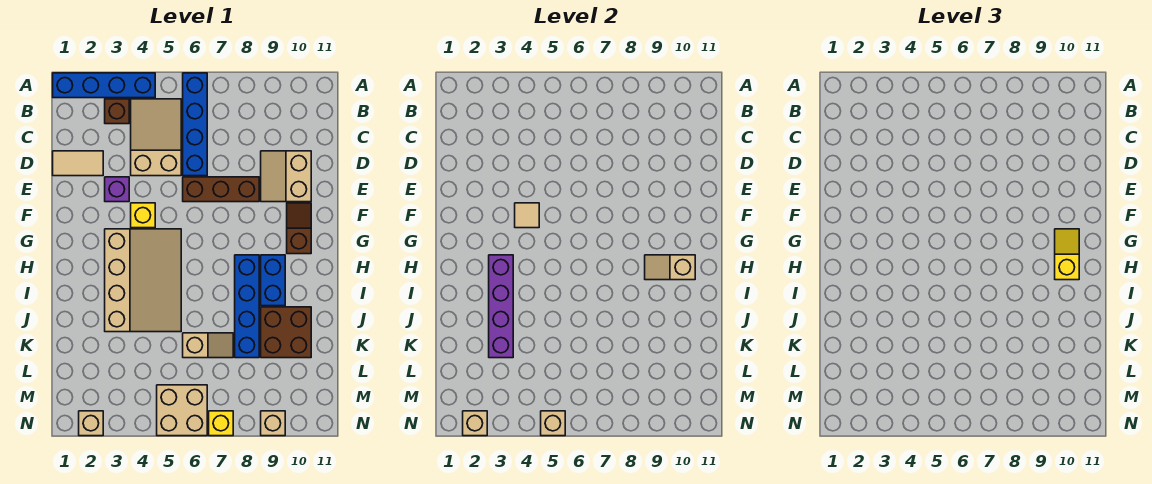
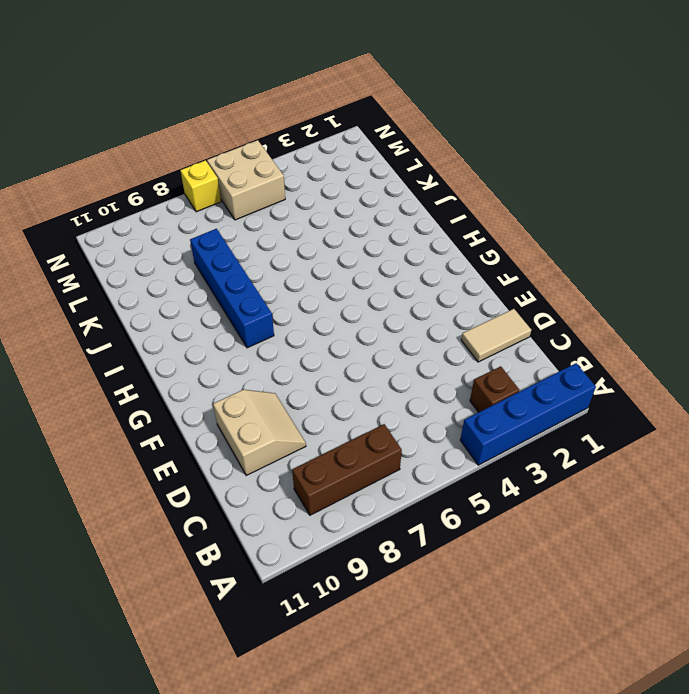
brown 1x3 brick [292,424,402,515] -> brown 1x3 brick moved to [183,177,259,202]
none -> blue 1x4 brick [183,73,207,176]
none -> tan 2x3 slope [131,99,181,176]
none -> purple 1x1 brick [105,177,129,202]

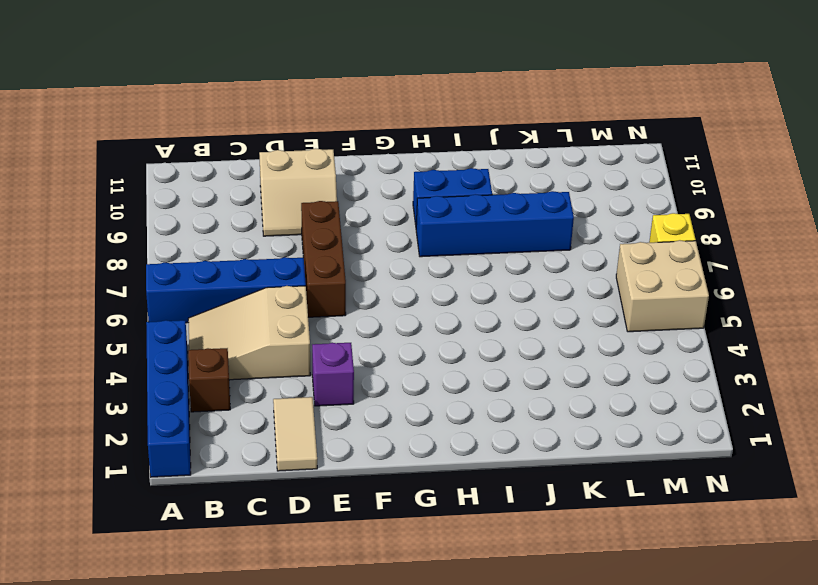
none -> yellow 1x1 brick [131,203,155,228]
none -> brown 1x2 slope [287,203,311,254]
none -> tan 3x4 slope [105,229,181,332]

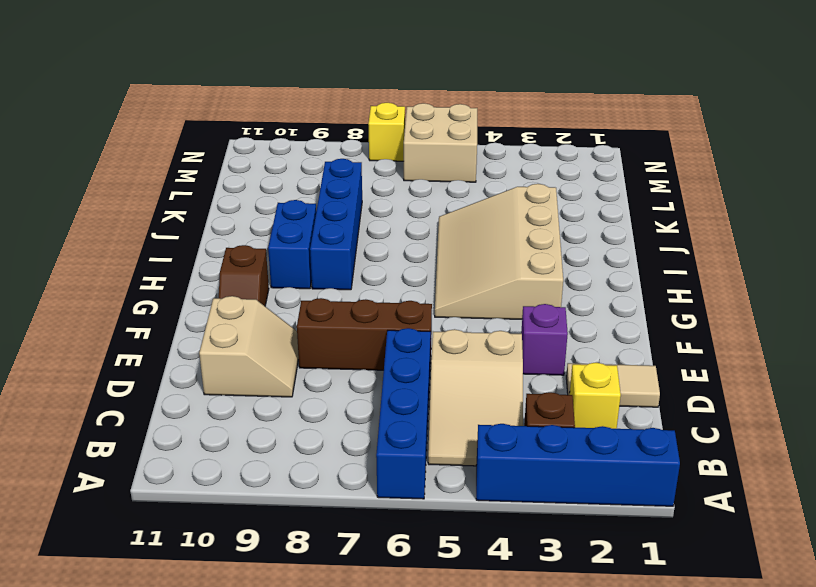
yellow 1x1 brick [570,362,621,429] -> yellow 1x1 brick moved to [131,203,155,228]
none -> brown 2x2 brick [261,307,311,358]
none -> tan 1x2 slope [183,333,233,358]
none -> tan 1x1 brick [79,411,103,436]

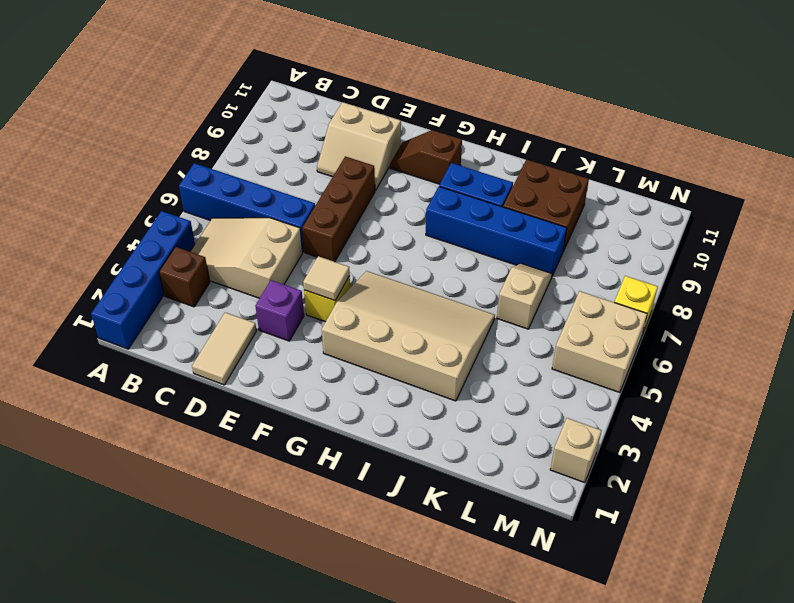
none -> tan 1x1 brick [261,411,285,436]
none -> purple 1x4 brick [489,255,513,358]
none -> tan 1x2 slope [645,255,695,280]

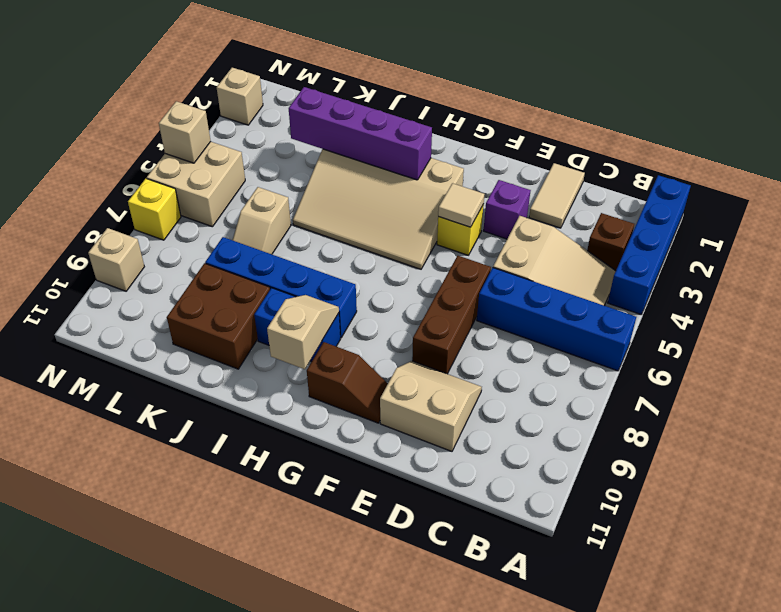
none -> tan 1x1 brick [463,411,487,436]
none -> yellow 1x2 slope [1055,229,1079,280]

